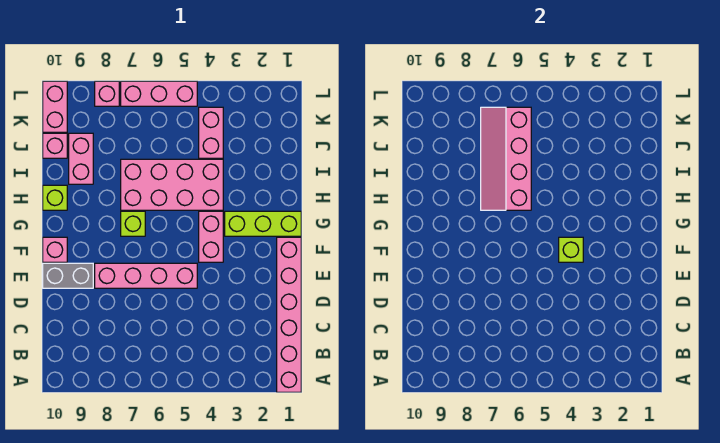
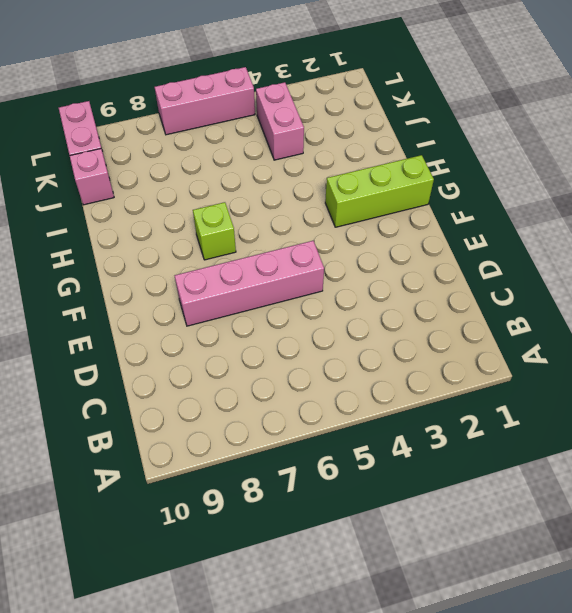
none -> pink 1x6 brick [277,237,301,392]
none -> grey 1x2 brick [43,263,93,288]
none -> pink 1x2 brick [199,211,223,262]

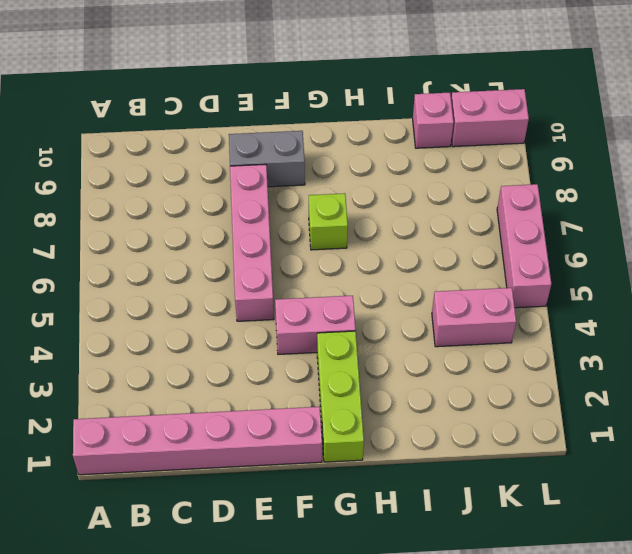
grey 1x2 brick [229,131,305,187] -> grey 1x2 brick turned to [43,263,93,288]
none -> pink 1x1 brick [43,237,67,262]
none -> pink 2x4 brick [121,159,223,210]
none -> lime 1x1 brick [43,185,67,210]

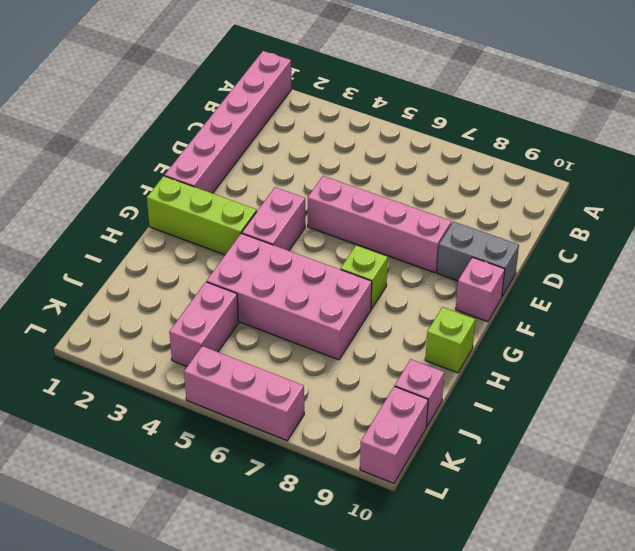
none -> pink 1x2 brick [69,133,93,184]
none -> pink 1x1 brick [95,81,119,106]
none -> lime 1x1 brick [559,237,583,262]

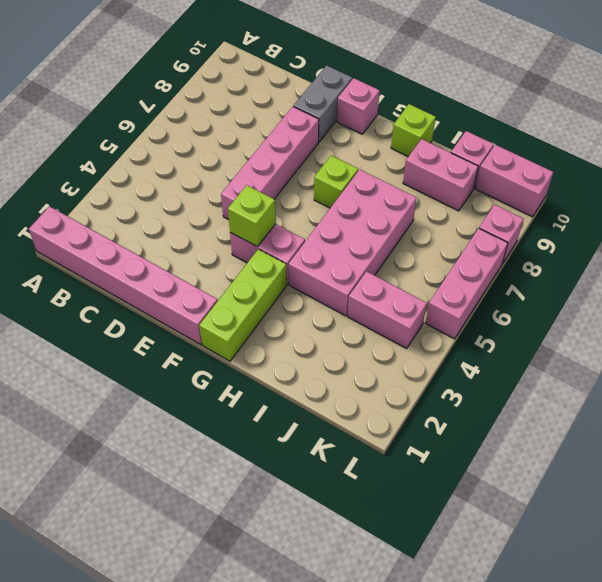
none -> pink 2x4 slope [481,107,531,210]

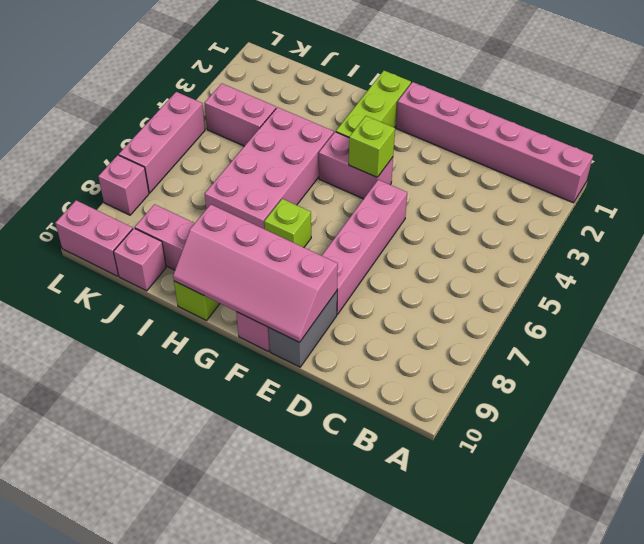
pink 2x4 slope [173,204,338,342] -> pink 2x4 slope moved to [481,107,531,210]

